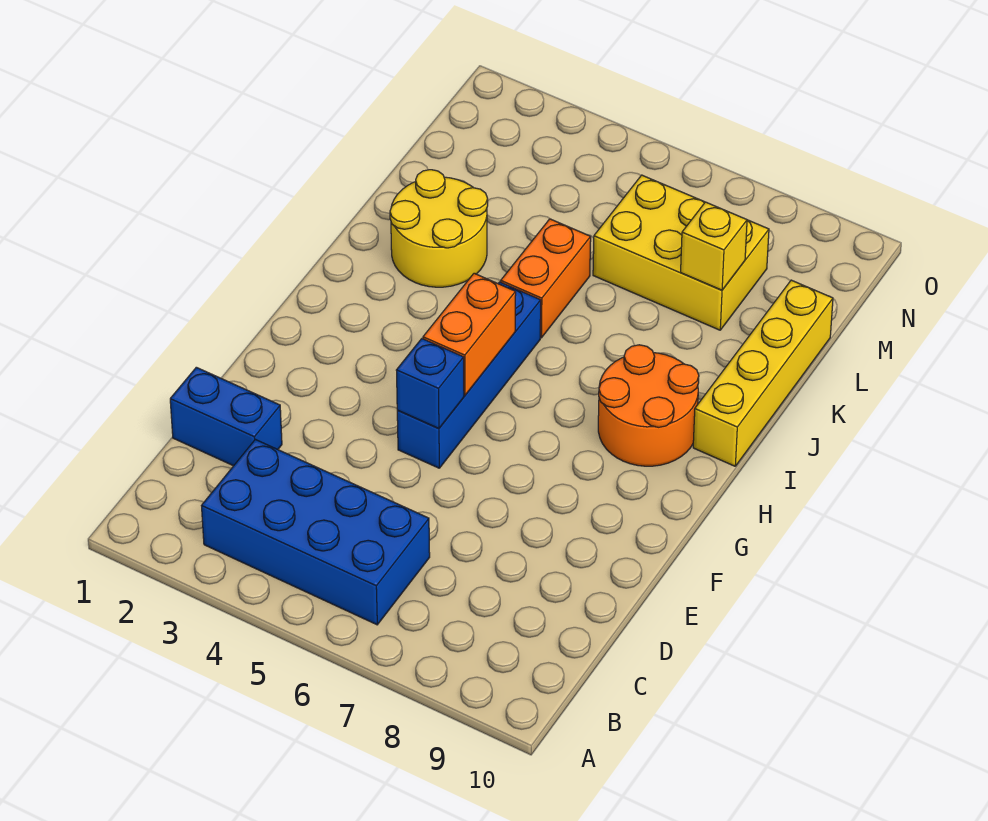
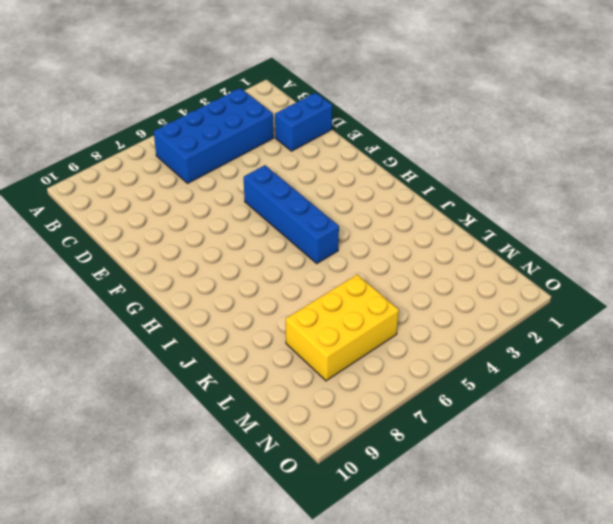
none -> orange 2x2 round brick [598,345,699,466]
none -> yellow 1x4 brick [693,280,833,466]

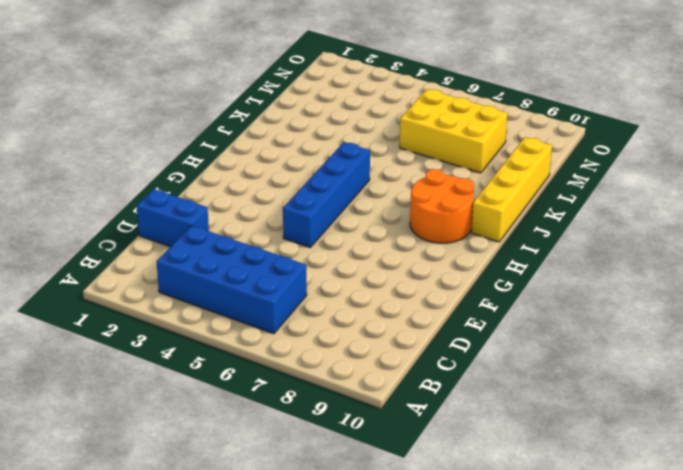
none -> yellow 2x2 round brick [390,170,488,287]
none -> orange 1x2 brick [501,219,591,338]

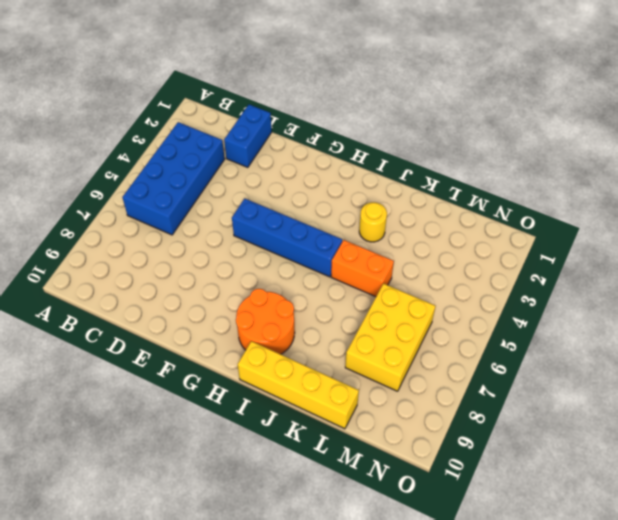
yellow 1x1 round brick [359,202,387,242] -> yellow 2x2 round brick [390,170,488,287]
none -> blue 1x1 brick [396,339,464,429]
none -> orange 1x2 brick [423,273,516,395]

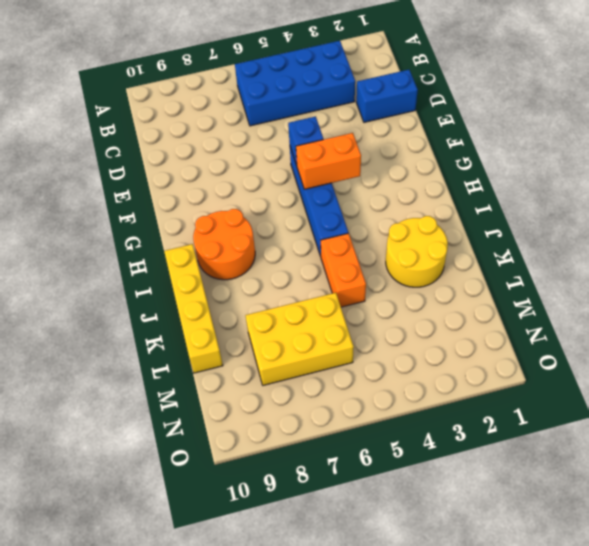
orange 1x2 brick [296,133,361,189] -> orange 1x2 brick turned to [423,273,516,395]
none -> yellow 1x1 brick [681,202,747,290]

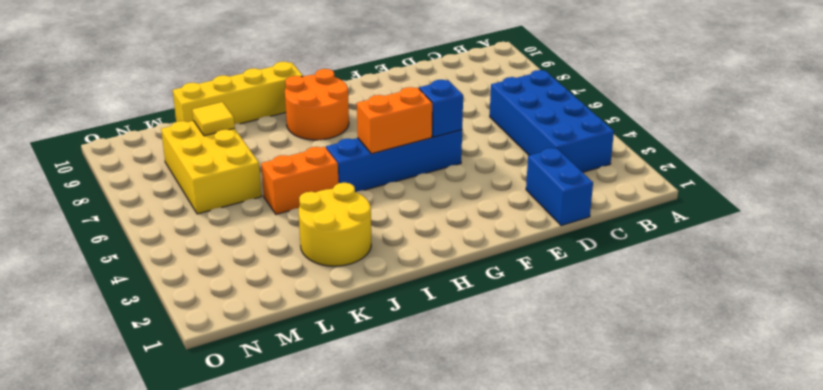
yellow 1x1 tile [192,102,235,136] -> yellow 1x1 brick [681,202,747,290]

